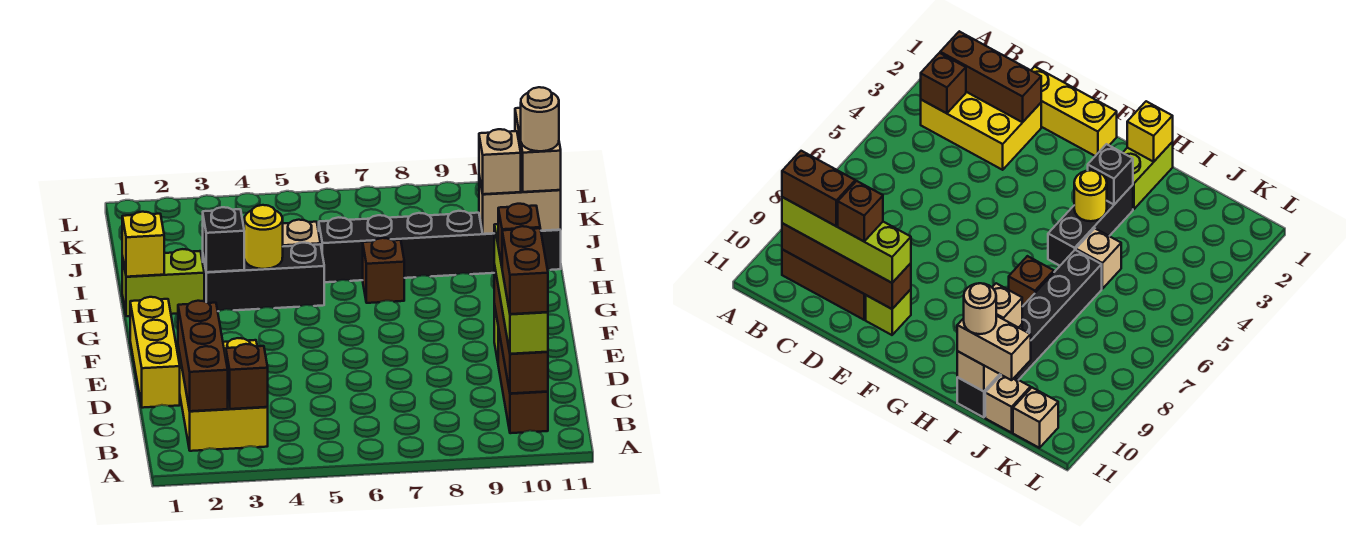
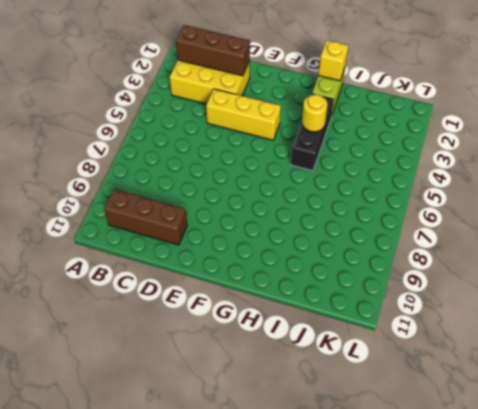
yellow 1x3 brick [206,89,281,140] -> yellow 1x3 brick moved to [130,297,180,408]
none -> lime 1x1 brick [866,289,911,335]
none -> brown 1x1 brick [363,238,404,303]
none -> tan 1x1 brick [283,220,321,246]

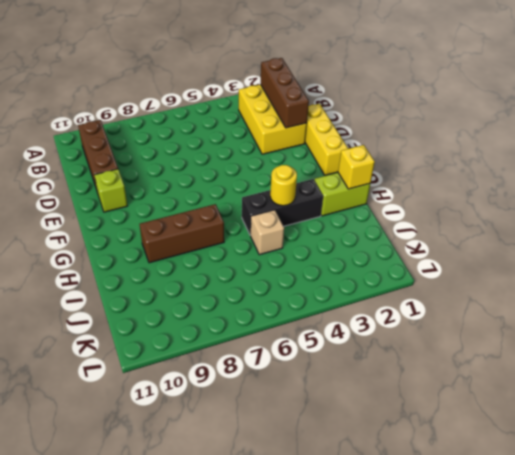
brown 1x3 brick [140,204,224,263] -> brown 1x1 brick [363,238,404,303]
none -> black 1x6 brick [319,211,561,282]
none -> tan 1x1 brick [985,375,1031,433]
none -> tan 1x1 brick [1013,388,1058,448]

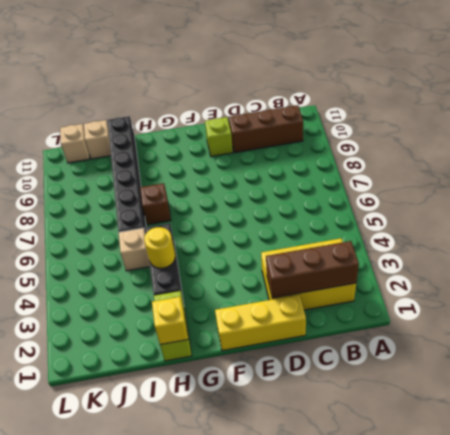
none -> brown 1x1 brick [226,344,268,409]
none -> brown 1x4 brick [494,265,548,394]
none -> black 1x1 brick [203,207,244,272]

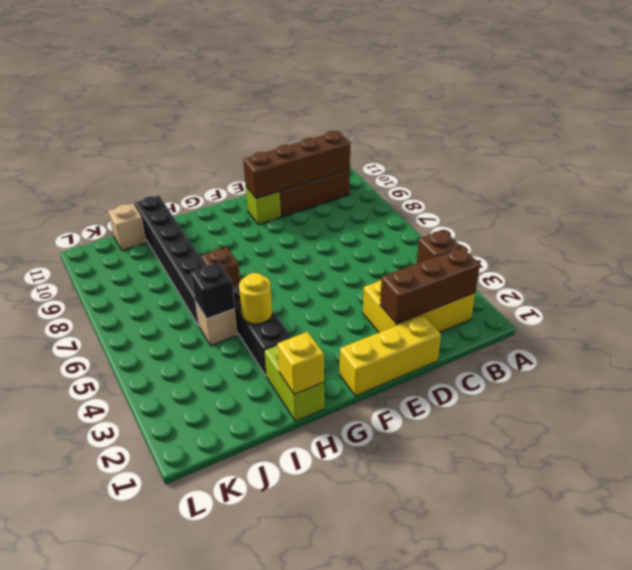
black 1x1 brick [191,262,235,319] -> black 1x1 brick moved to [203,207,244,272]
none -> tan 1x1 brick [1013,388,1058,448]
none -> tan 1x2 brick [479,176,561,234]
none -> lime 1x4 brick [494,224,548,354]

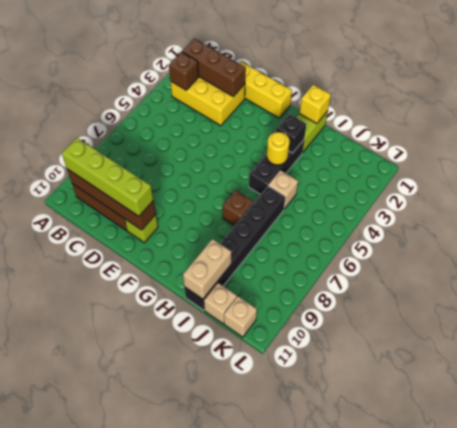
none -> tan 1x1 brick [479,129,521,194]
none -> tan 1x2 brick [515,108,561,192]
none -> brown 1x2 brick [502,226,548,314]

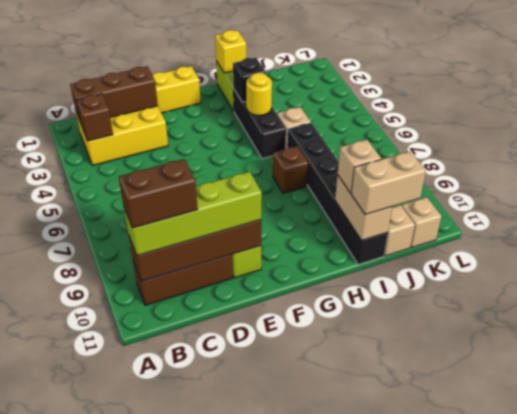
none -> brown 1x1 brick [498,204,540,266]
none -> tan 1x1 round brick [521,87,559,151]

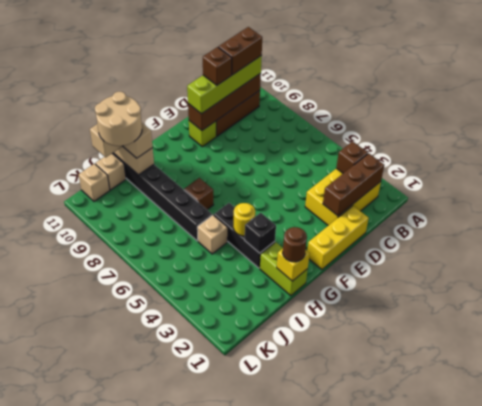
brown 1x1 round brick [283,227,307,262] -> none
tan 2x2 round brick [95,92,142,146] -> tan 1x1 round brick [521,87,559,151]

